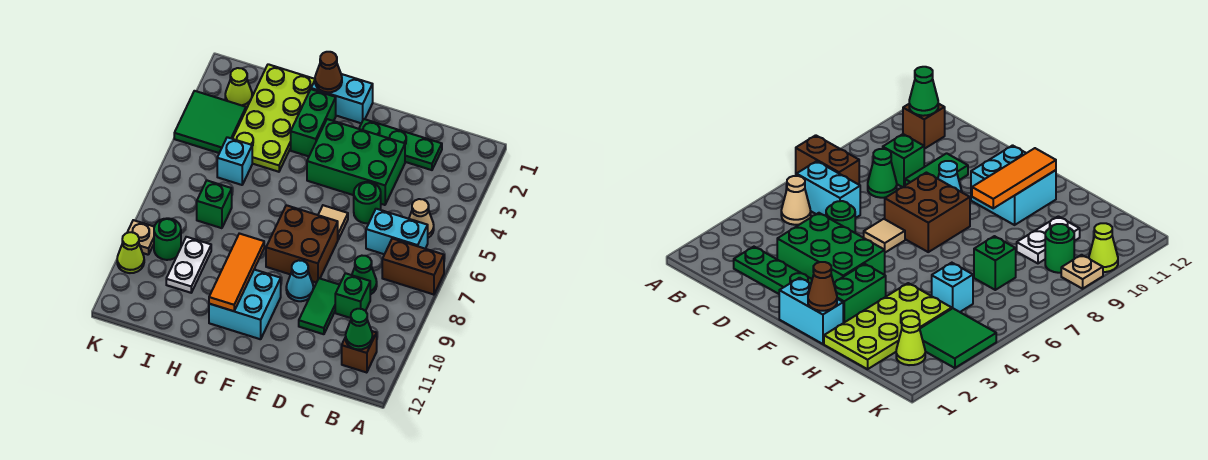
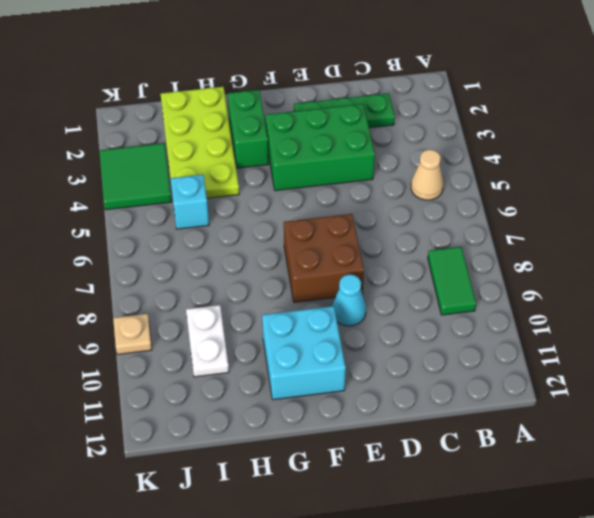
green 1x2 tile [428,247,476,315] -> green 1x2 tile moved to [299,278,339,334]
none -> brown 1x2 brick [382,238,444,295]
none -> cyan 1x2 brick [366,209,428,254]
none -> brown 1x1 brick [342,331,377,373]

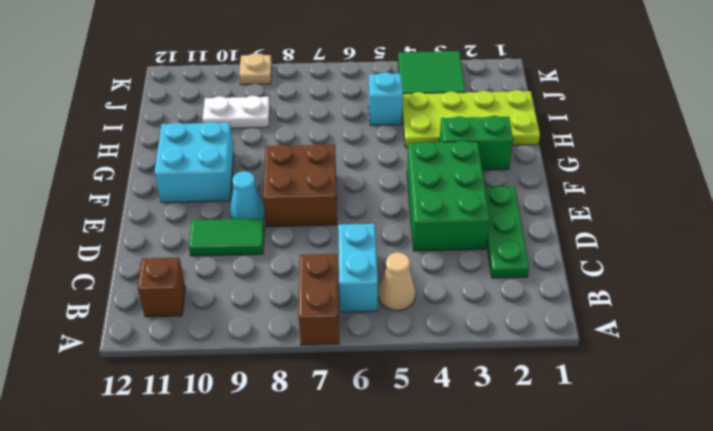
none -> green 1x1 cone [352,256,377,295]
none -> green 1x1 brick [335,273,370,318]
none -> green 1x1 round brick [354,182,381,223]

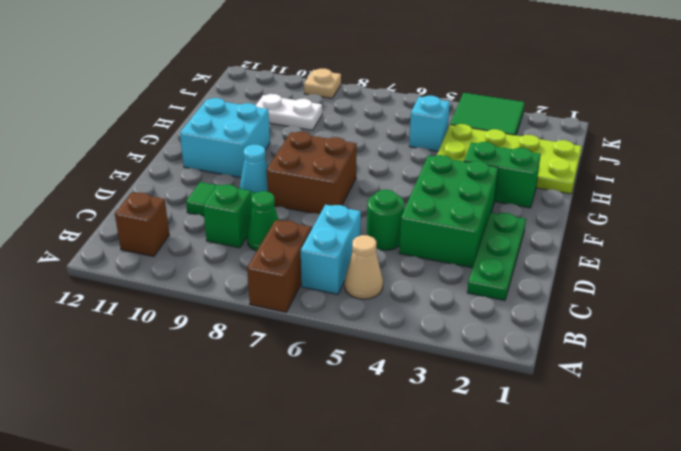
none -> tan 1x1 tile [318,205,348,239]
none -> cyan 1x2 brick [311,74,373,123]
none -> green 1x1 brick [197,180,232,228]

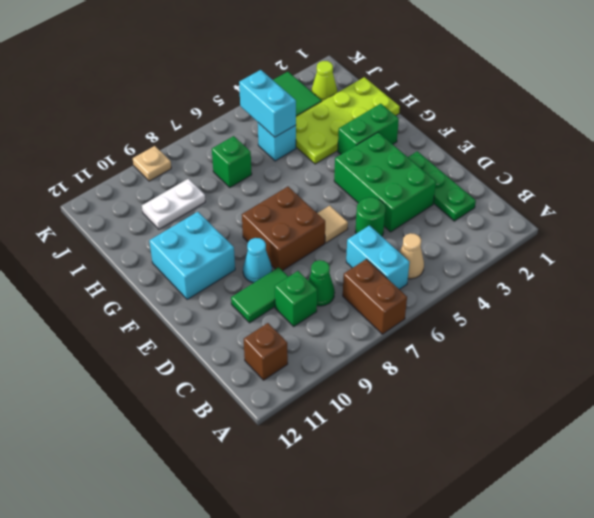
cyan 1x2 brick [239,70,296,137] -> cyan 1x2 brick moved to [311,74,373,123]
none -> green 1x1 round brick [154,218,181,260]
none -> lime 1x1 cone [117,232,144,273]
none -> green 1x1 cone [346,309,373,350]

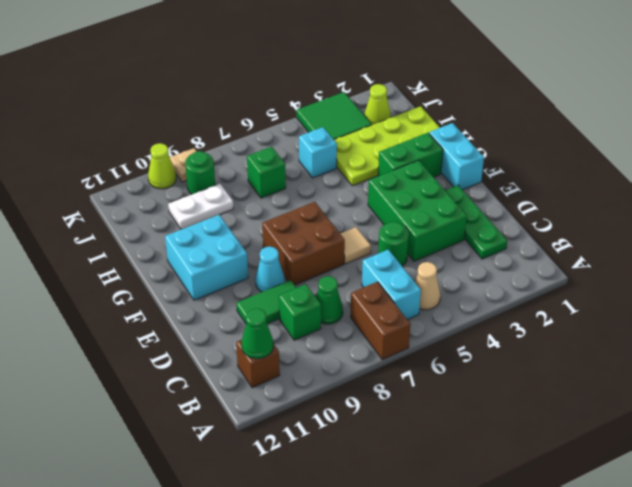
none -> brown 1x1 cone [315,52,342,92]
none -> orange 1x3 tile [209,233,264,311]

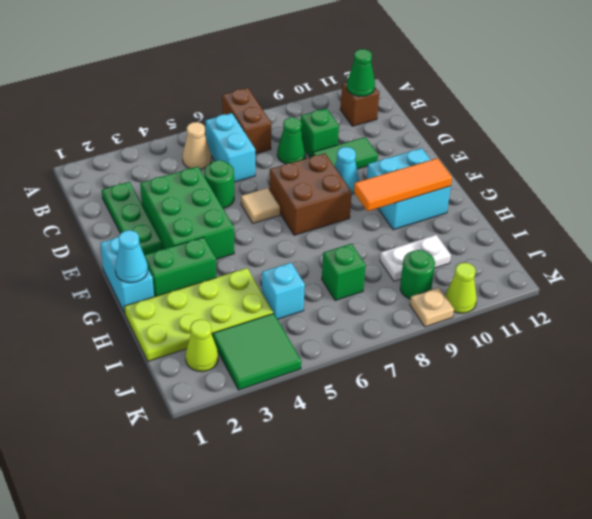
cyan 1x1 cone [115,230,148,283] -> brown 1x1 cone [315,52,342,92]

